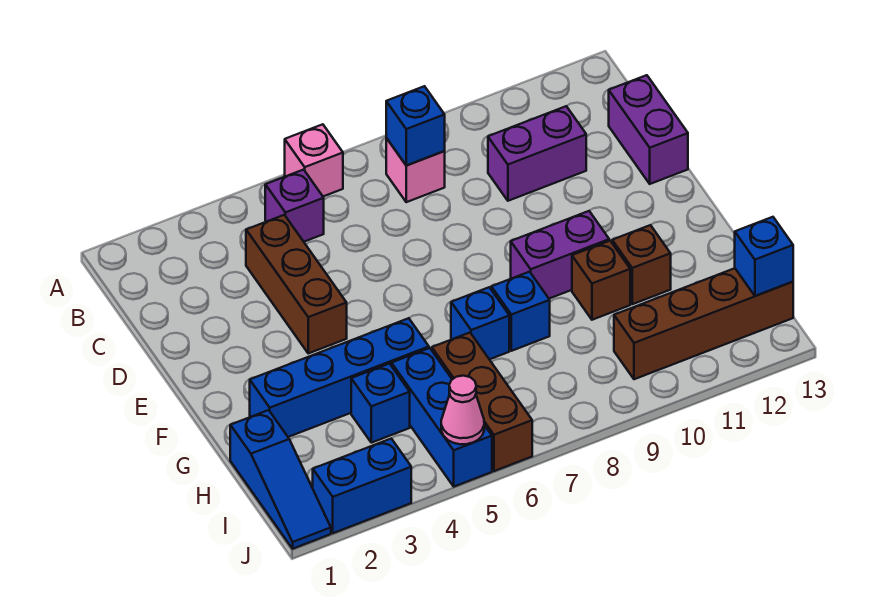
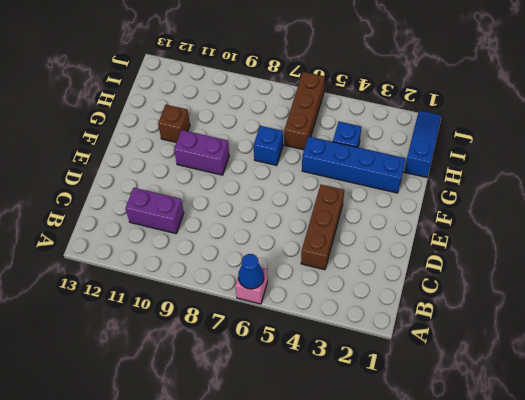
blue 1x1 cone [238,254,264,289] -> none
none -> purple 1x1 brick [265,170,324,242]
none -> pink 1x1 brick [386,138,445,202]
none -> purple 1x2 brick [609,75,688,184]

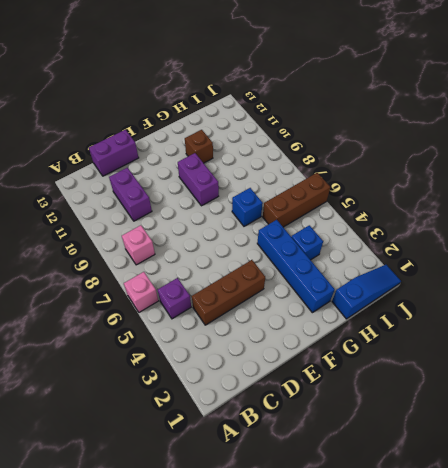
none -> blue 1x1 brick [491,272,550,351]
none -> brown 1x1 brick [572,241,630,320]
none -> blue 1x3 brick [392,348,492,487]

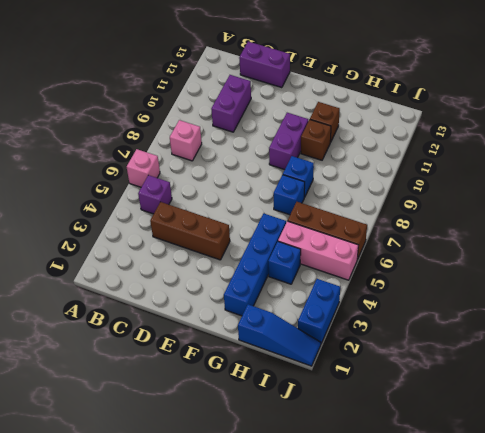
pink 1x3 brick [278,221,358,280] -> blue 1x3 brick [392,348,492,487]
none -> brown 1x4 brick [614,268,793,379]
none -> blue 1x1 brick [386,86,445,165]
none -> blue 1x1 brick [735,217,793,296]

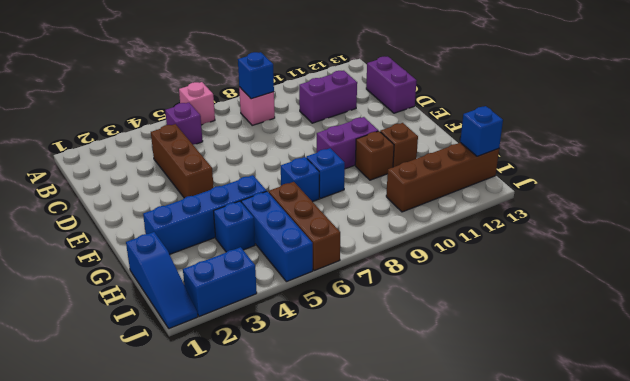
none -> pink 1x1 cone [441,376,484,444]

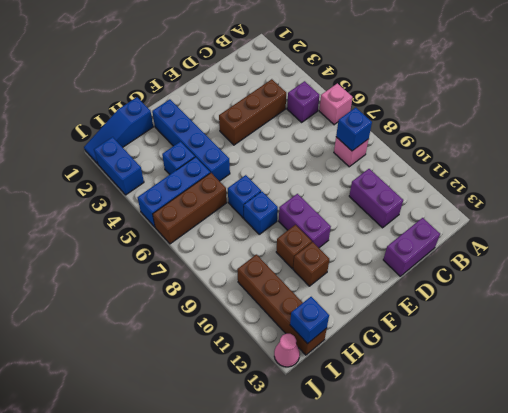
pink 1x1 cone [274,334,300,367] -> pink 1x1 cone moved to [441,376,484,444]

